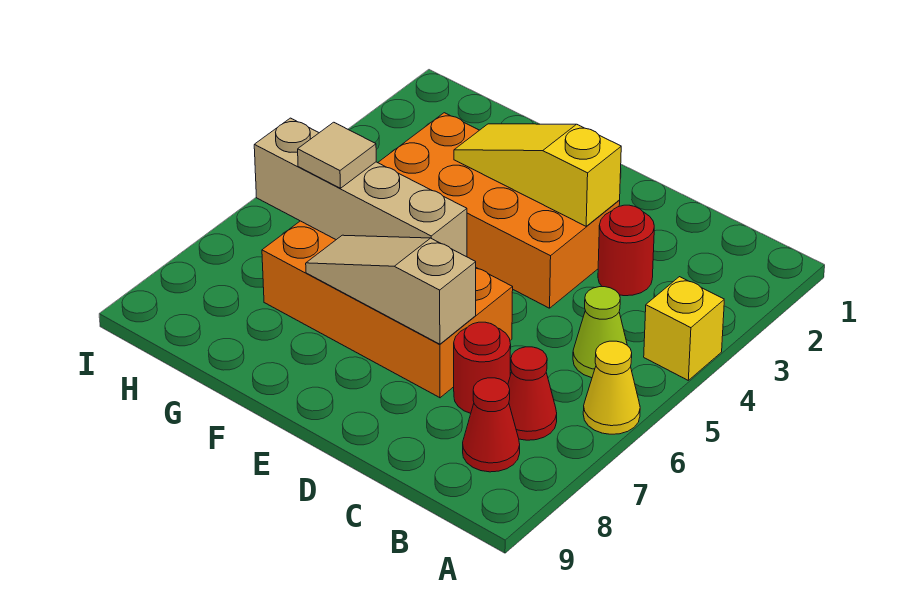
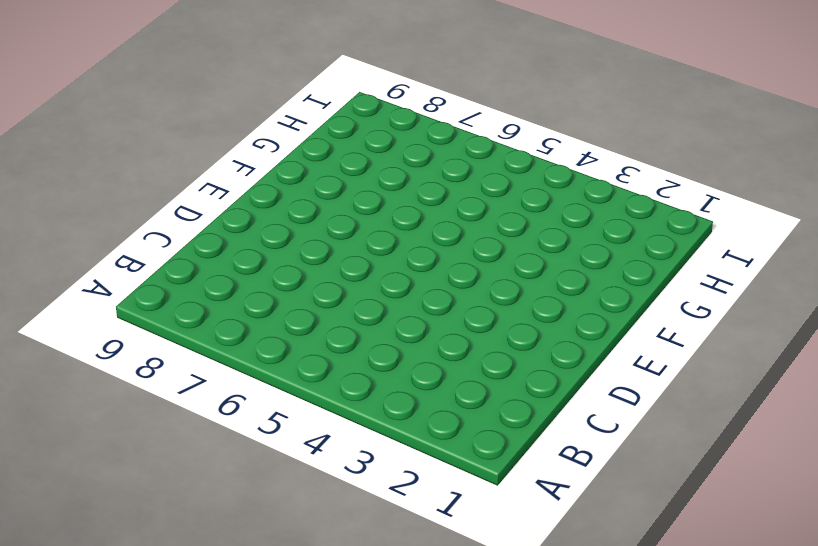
none -> yellow 1x1 brick [644,277,724,380]
none -> yellow 1x1 cone [583,341,640,434]
none -> lime 1x1 cone [573,287,627,378]

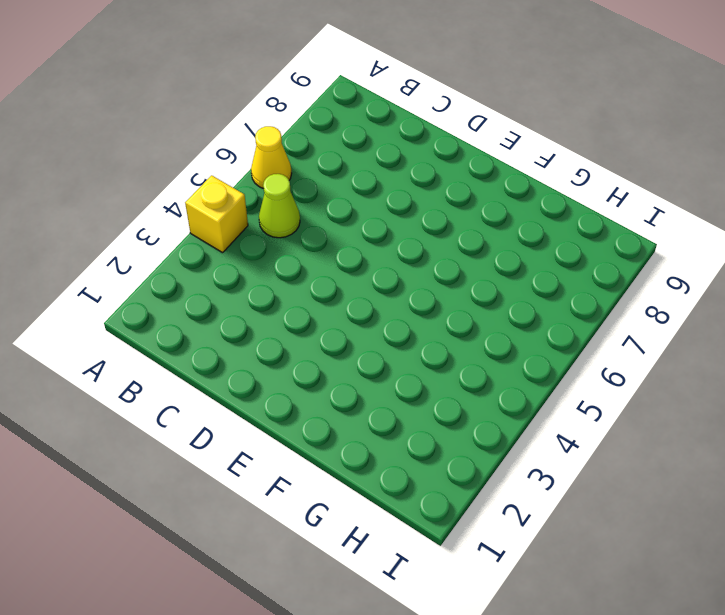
none -> red 1x1 cone [508,347,557,440]
none -> red 1x1 cone [463,378,520,472]
none -> red 1x1 round brick [598,205,654,296]

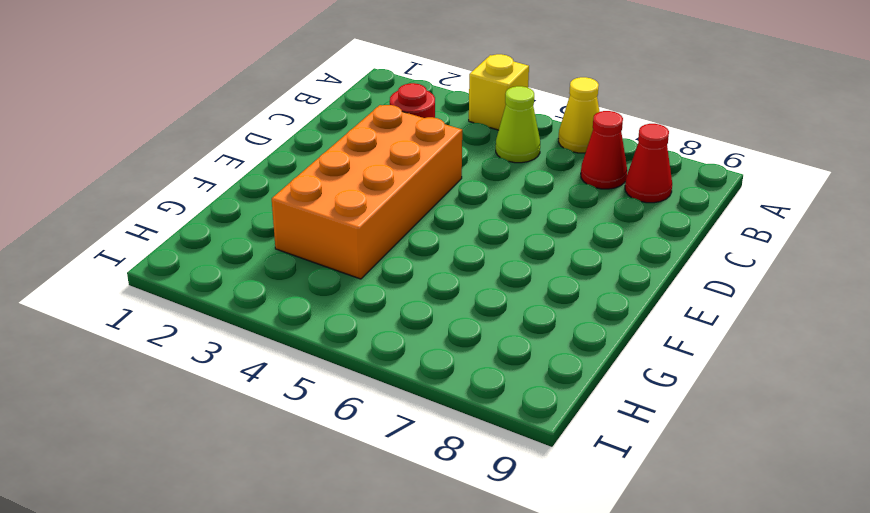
none -> red 1x1 round brick [454,322,511,413]
none -> orange 2x4 brick [262,221,513,398]
none -> yellow 1x3 slope [454,124,621,226]

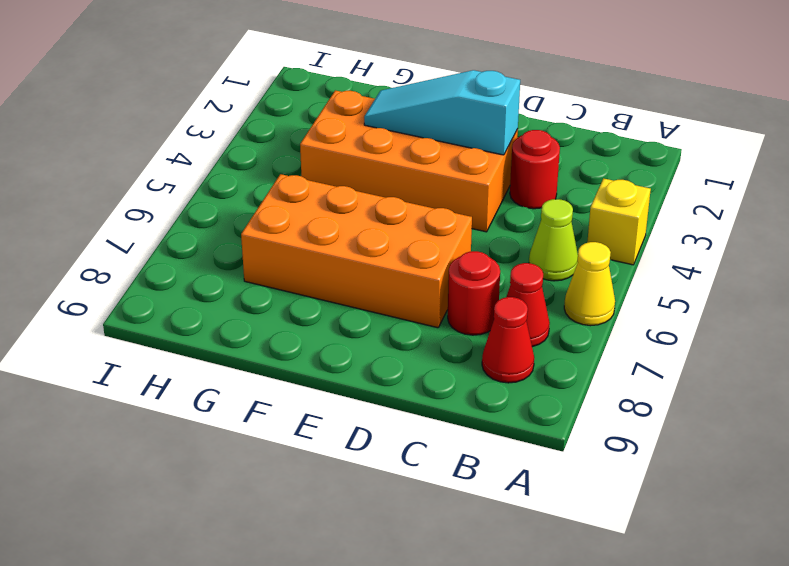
cyan 1x3 slope [364,70,520,155] -> yellow 1x3 slope [454,124,621,226]
none -> tan 1x3 slope [306,235,476,344]
none -> tan 1x4 brick [254,118,467,257]
none -> tan 1x1 tile [298,122,376,188]

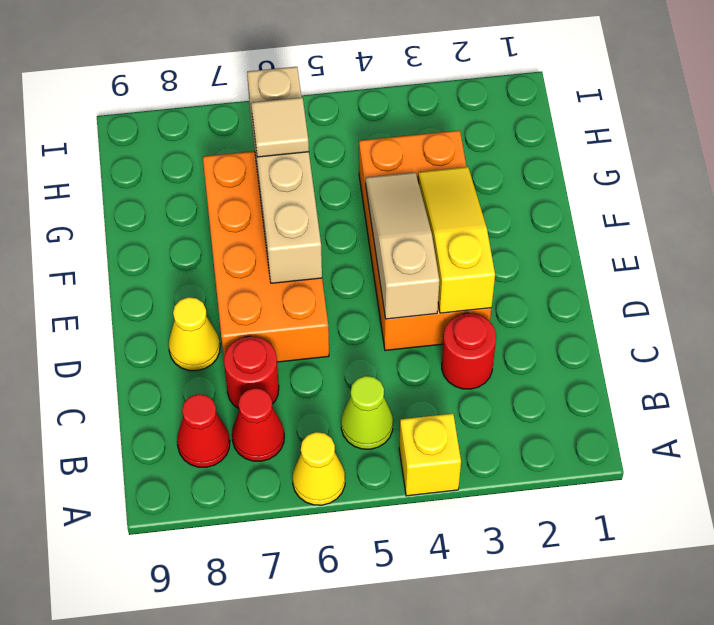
tan 1x3 slope [366,172,439,319] -> tan 1x3 slope moved to [306,235,476,344]
yellow 1x1 cone [169,297,220,371] -> none

